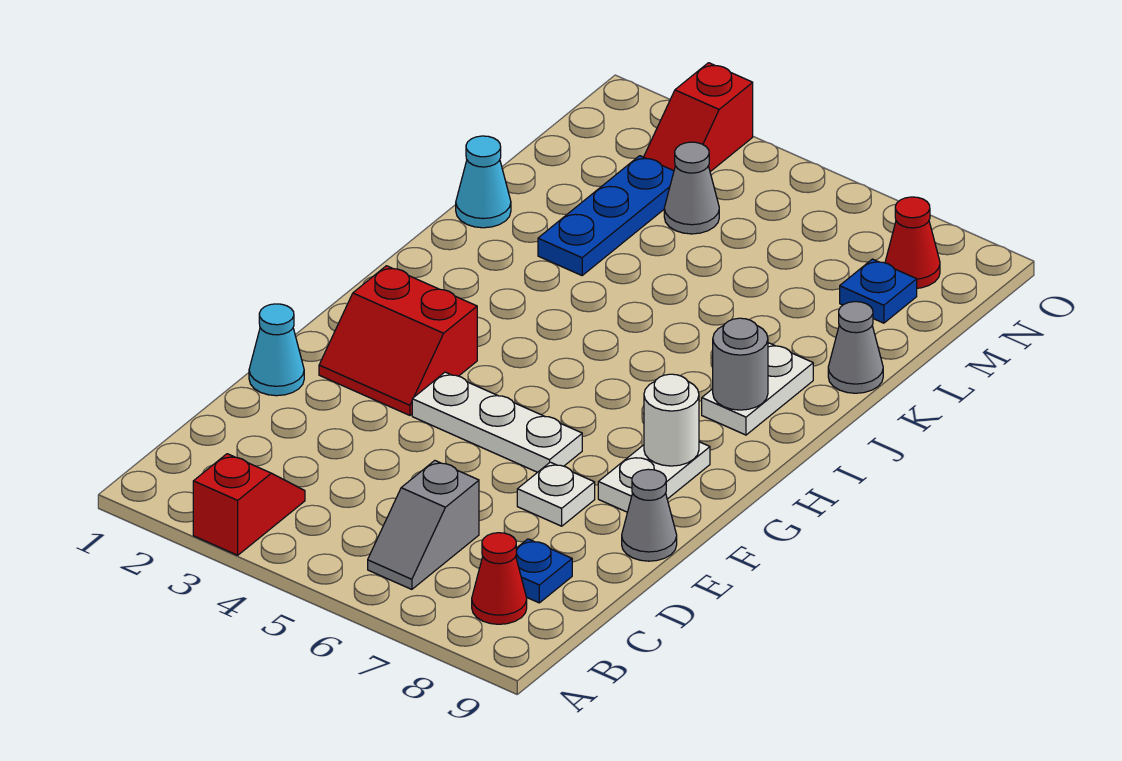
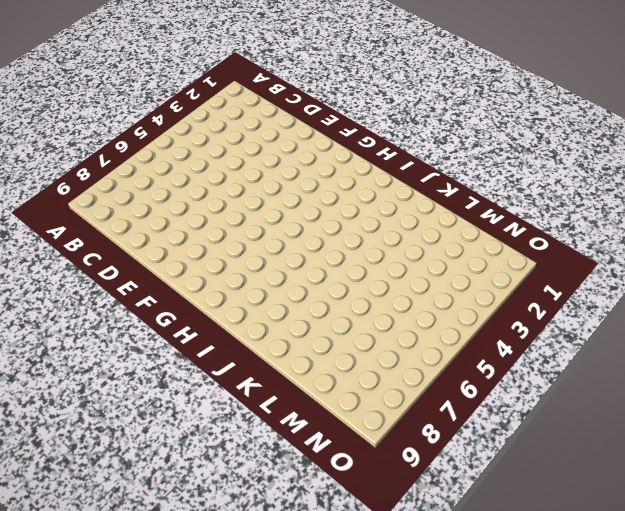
none -> red 1x2 slope [193,454,305,555]
none -> grey 1x2 slope [368,461,479,589]
none -> red 1x1 cone [472,533,527,624]

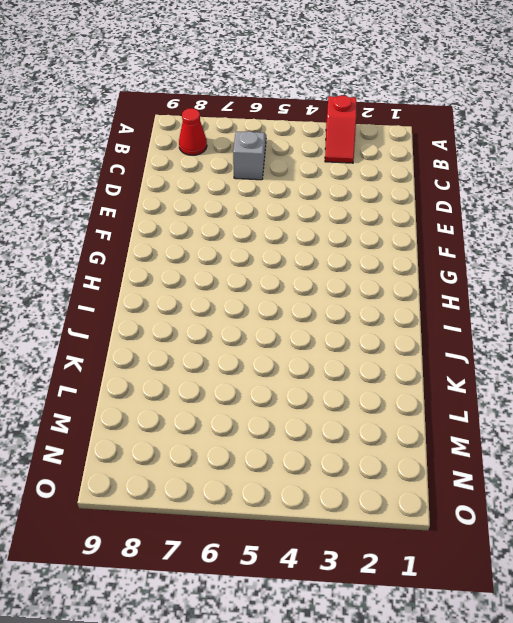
none -> blue 1x1 plate [516,539,572,603]
none -> cyan 1x1 cone [249,304,304,396]
none -> white 1x1 plate [517,462,595,526]

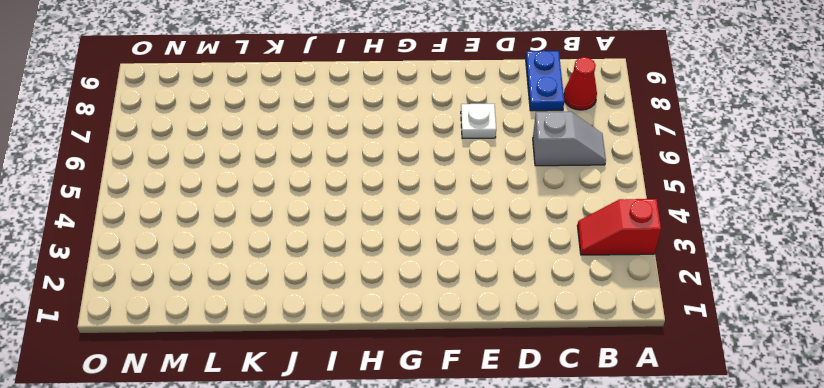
blue 1x2 plate [526,51,564,111] -> blue 1x1 plate [516,539,572,603]
none -> cyan 1x1 cone [249,304,304,396]
none -> grey 1x1 cone [622,469,677,561]
none -> red 2x2 slope [319,266,477,415]

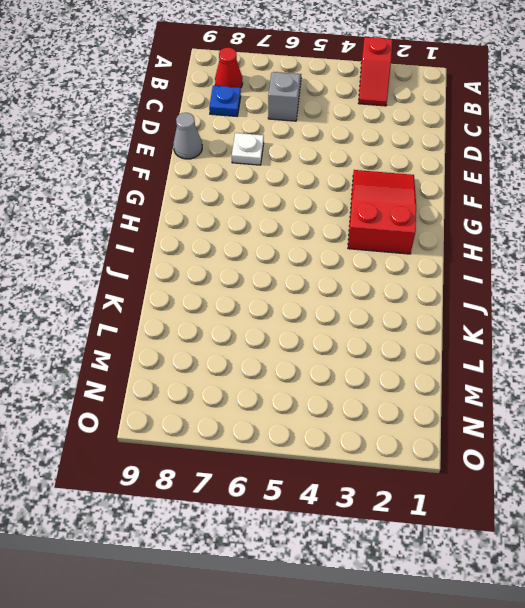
red 2x3 slope [348,170,416,254] -> red 2x2 slope [319,266,477,415]
none -> cyan 1x1 cone [249,304,304,396]
none -> white 1x3 plate [412,372,582,472]
none -> white 1x2 plate [598,442,710,512]

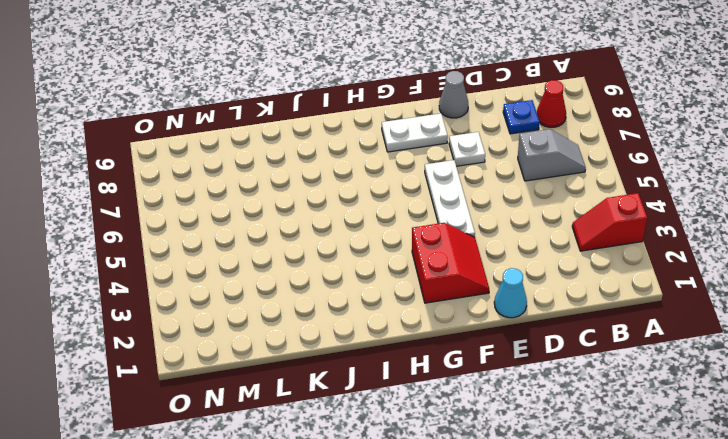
none -> white 1x2 plate [702,343,813,435]
none -> cyan 1x1 cone [456,136,511,228]
none -> blue 1x3 plate [538,156,674,275]

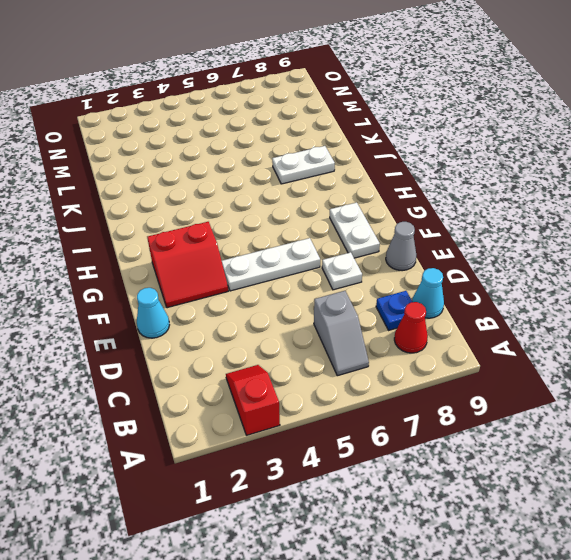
cyan 1x1 cone [412,268,444,318] -> cyan 1x1 cone moved to [456,136,511,228]
white 1x2 plate [272,146,335,184] -> white 1x2 plate turned to [702,343,813,435]
none -> blue 1x3 plate [538,156,674,275]
none -> grey 1x1 cone [828,302,883,393]
none -> grey 1x1 cone [664,142,719,234]

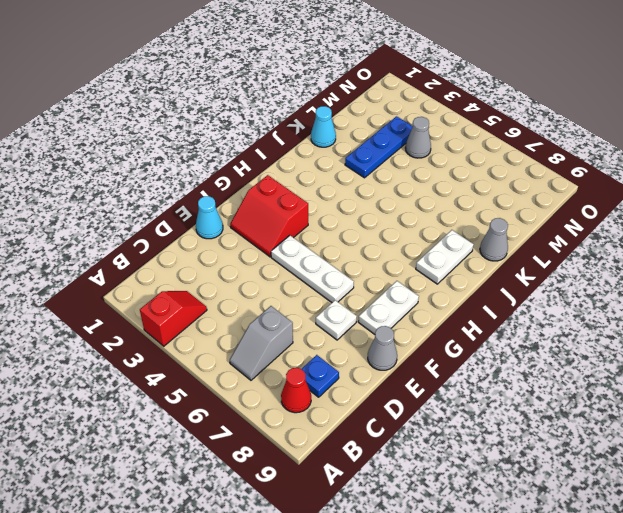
none -> blue 1x1 plate [840,259,917,323]
none -> red 1x2 slope [644,63,753,172]
none -> red 1x1 cone [885,197,940,288]

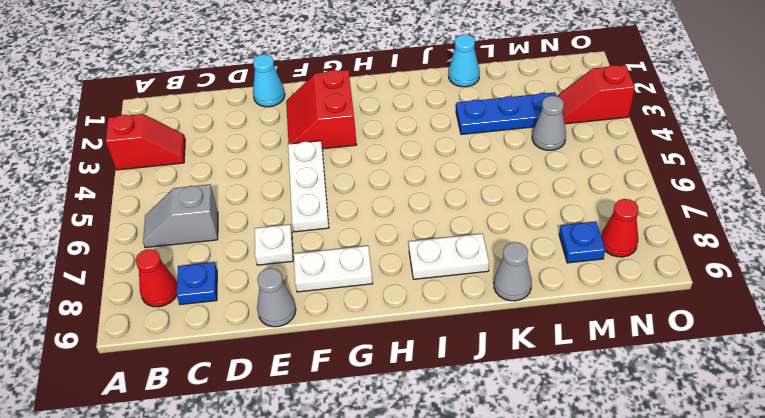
none -> white 1x1 round brick [644,374,699,466]
none -> grey 1x1 round brick [713,318,768,410]

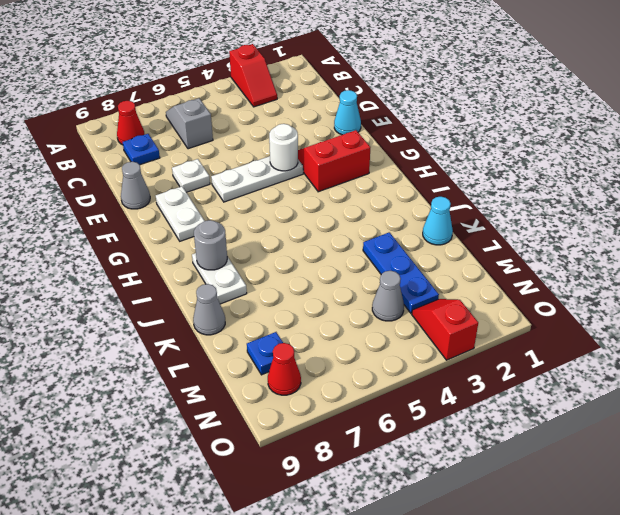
white 1x1 round brick [269,124,298,171] -> white 1x1 round brick moved to [644,374,699,466]

